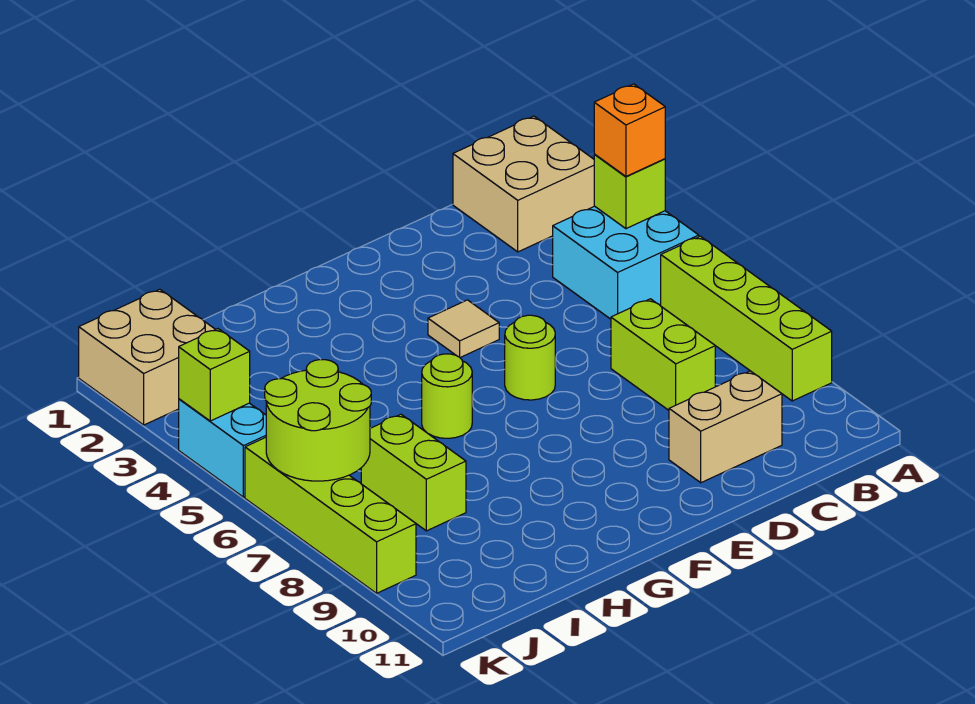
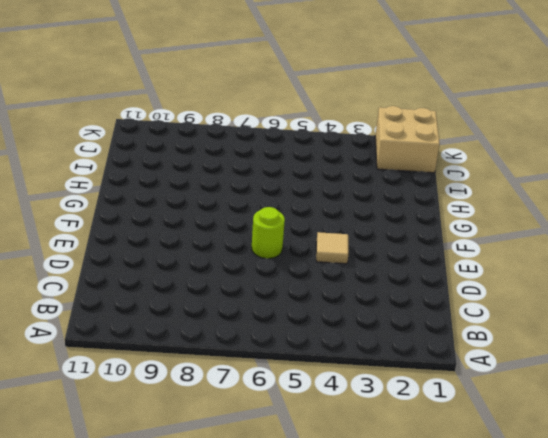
none -> tan 2x2 brick [453,116,594,252]
none -> cyan 2x2 brick [553,206,699,319]
none -> lime 1x4 brick [661,236,832,401]

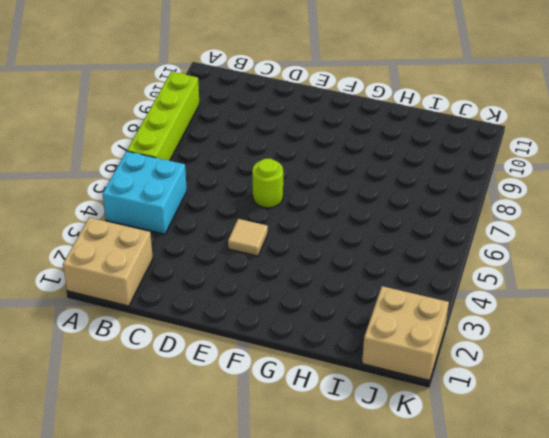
none -> lime 1x2 brick [611,299,715,410]
none -> tan 1x2 brick [669,371,782,483]
none -> lime 1x1 round brick [422,354,472,438]

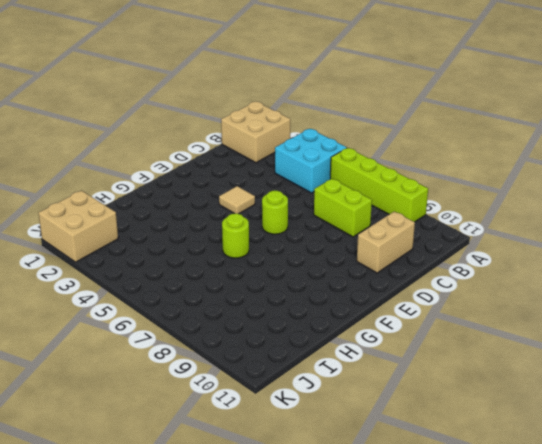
none -> lime 1x2 brick [361,414,466,531]
none -> cyan 1x2 brick [179,399,266,497]
none -> lime 1x4 brick [245,437,416,593]

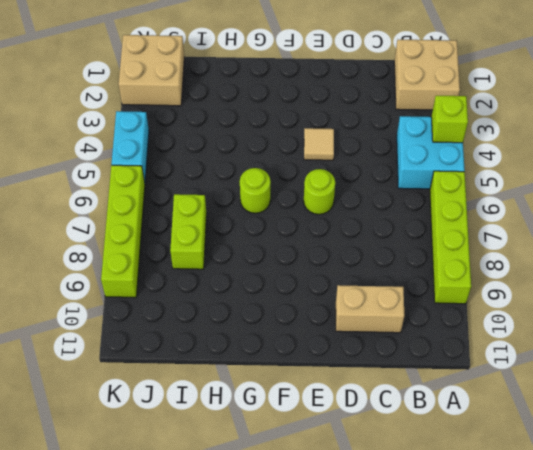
none -> lime 1x2 brick [611,299,715,410]
none -> lime 2x2 round brick [265,360,371,481]
none -> lime 1x1 brick [179,329,250,421]

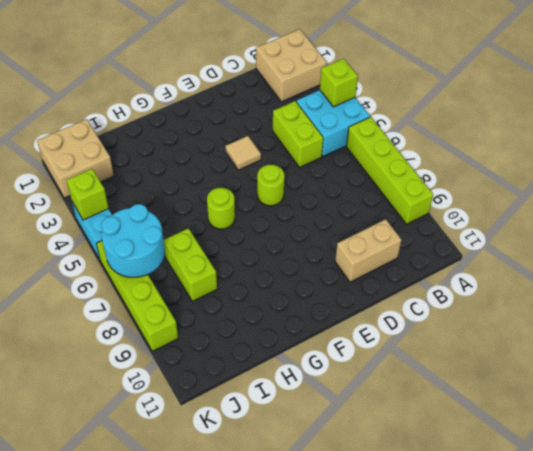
lime 1x2 brick [273,101,323,167] -> lime 1x2 brick moved to [611,299,715,410]
cyan 2x2 round brick [101,204,165,277] -> lime 2x2 round brick [265,360,371,481]
none -> orange 1x1 brick [594,84,665,176]

